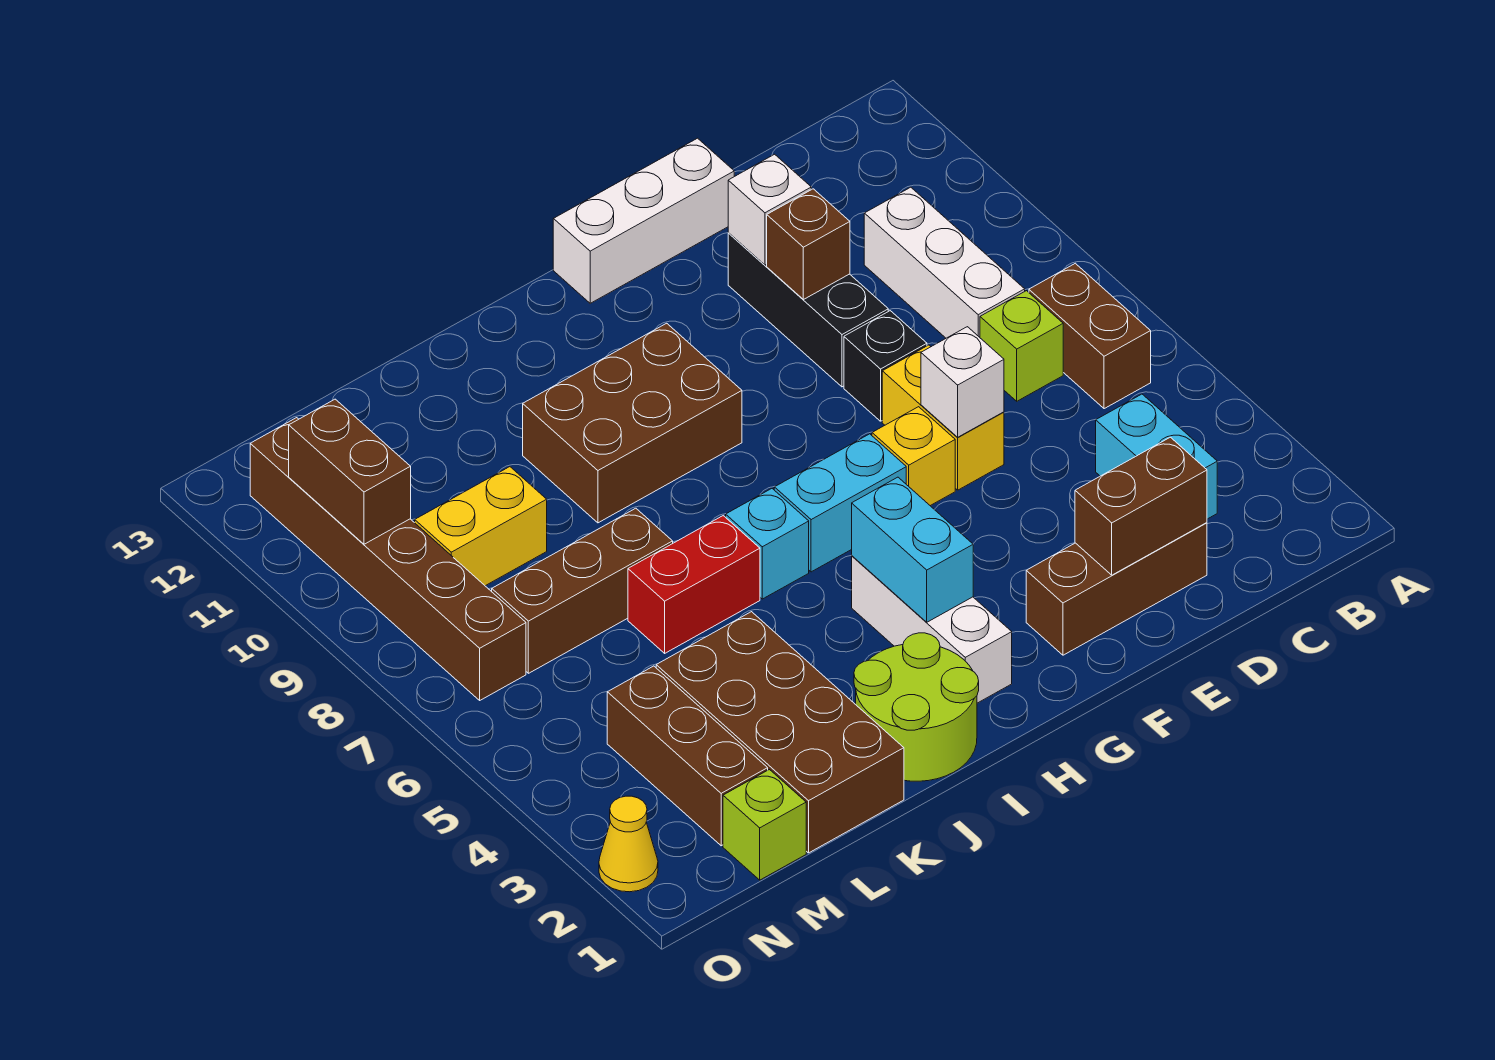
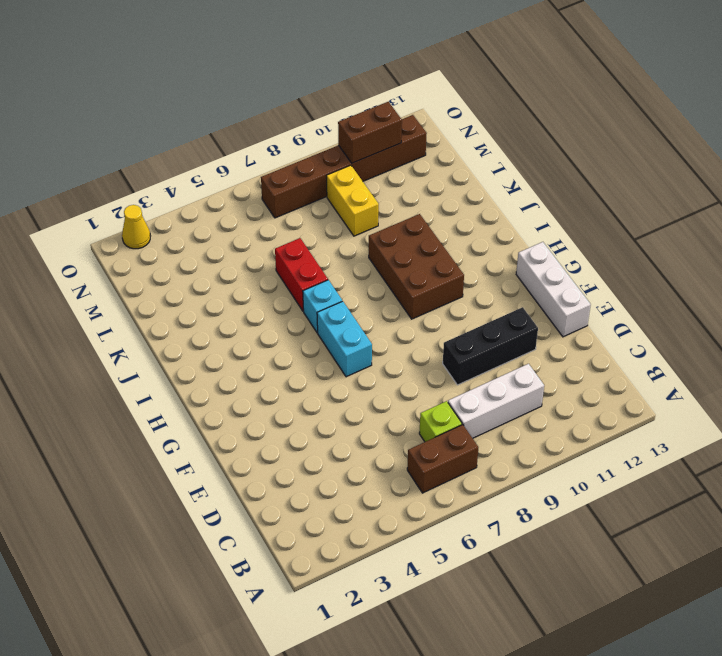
none -> cyan 1x2 brick [1096,394,1217,519]
none -> brown 1x3 brick [1026,523,1207,655]
none -> yellow 1x2 brick [882,345,1004,490]

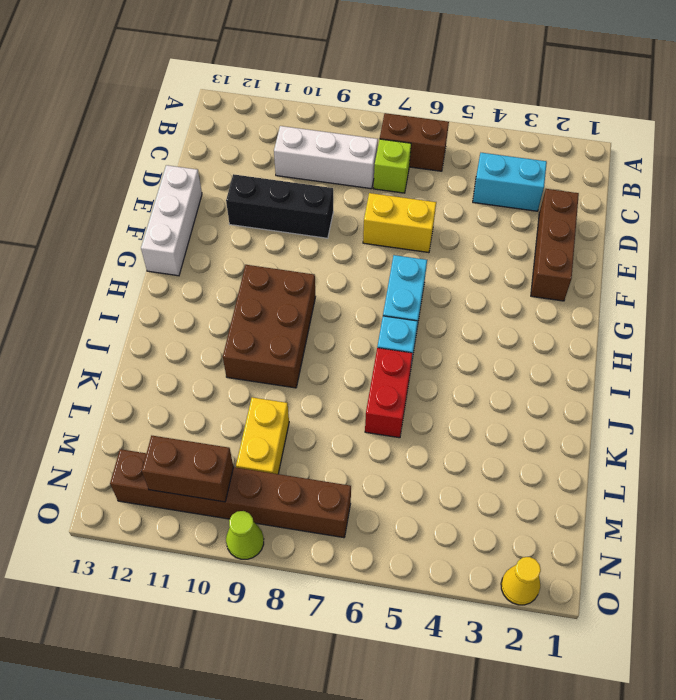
lime 1x1 cone [226,511,264,559] -> none
none -> black 1x1 brick [844,311,927,421]
none -> yellow 1x1 brick [872,407,955,506]
none -> white 1x3 brick [852,556,1012,703]

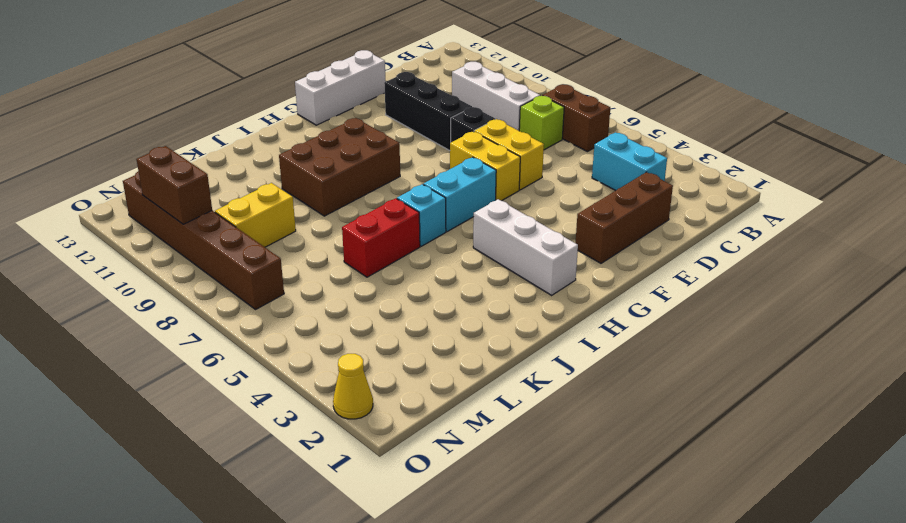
yellow 1x2 brick [450,131,520,201] -> yellow 1x1 brick [872,407,955,506]
none -> lime 2x2 round brick [854,633,979,781]
none -> brown 2x4 brick [656,612,904,853]
none -> brown 1x3 brick [492,508,673,673]

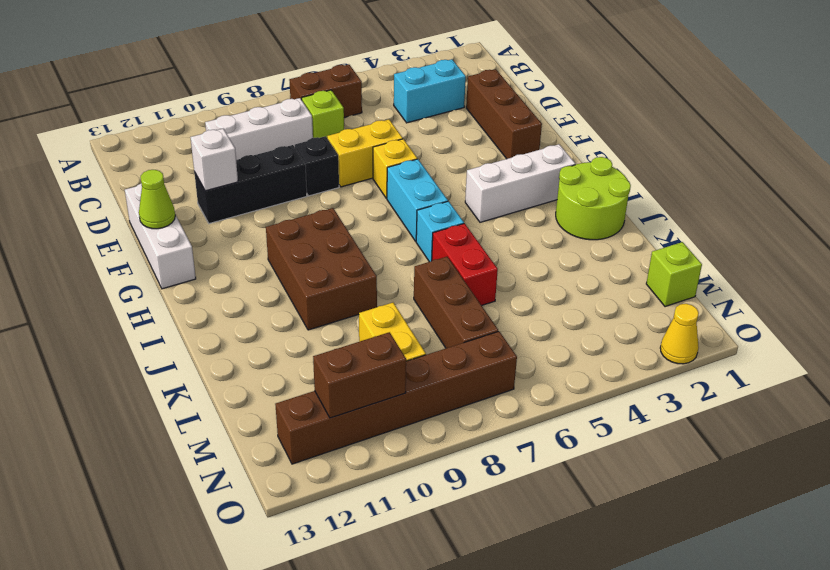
lime 1x1 cone [139,170,175,229] -> none
none -> brown 2x4 brick [656,612,904,853]
none -> brown 1x3 brick [607,666,768,846]
none -> brown 1x2 brick [1075,437,1207,575]

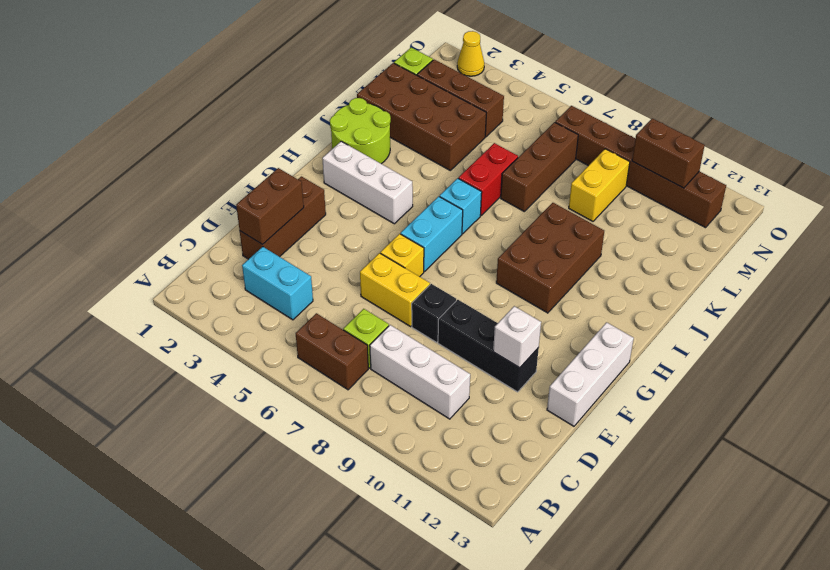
none -> white 1x1 brick [921,327,1004,437]
none -> brown 1x1 brick [767,189,850,300]
none -> cyan 1x2 brick [852,477,973,622]

